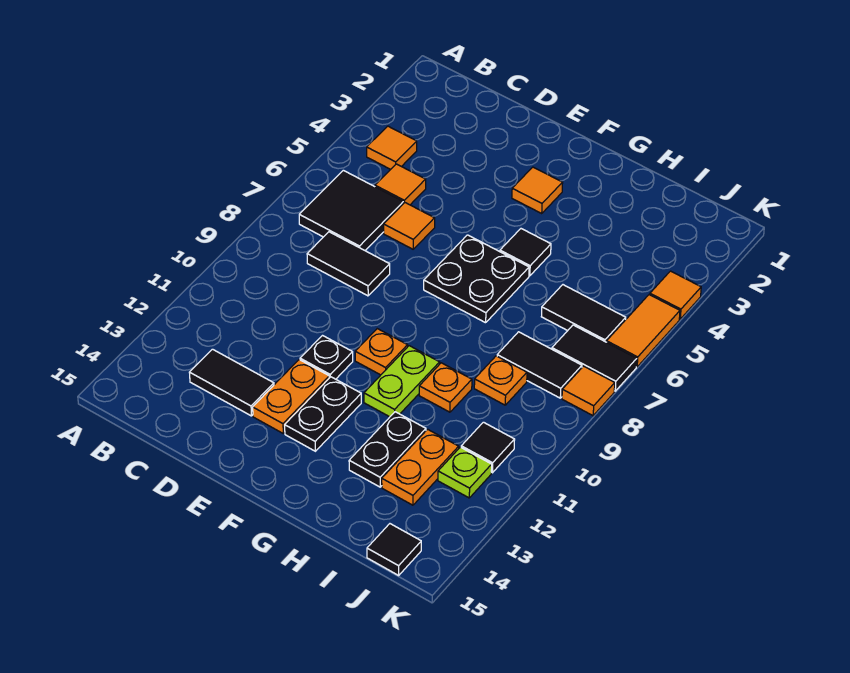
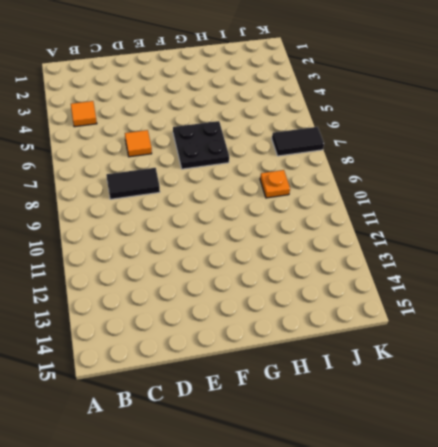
none -> black 2x2 tile [299,170,403,250]
none -> orange 1x1 tile [375,164,426,205]
none -> black 1x2 tile [189,349,274,416]

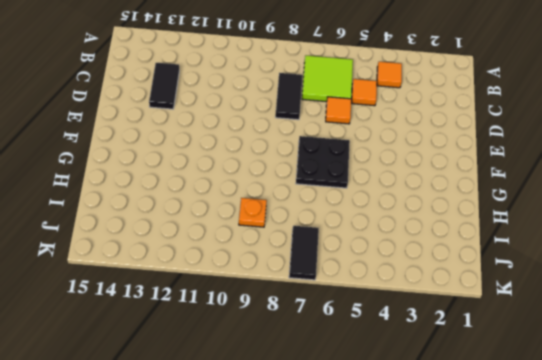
lime 2x2 tile [302,56,353,102] -> black 2x2 tile [299,170,403,250]
none -> black 1x1 plate [300,336,353,379]
none -> orange 1x2 plate [253,360,329,433]
none -> orange 1x1 tile [512,167,563,213]

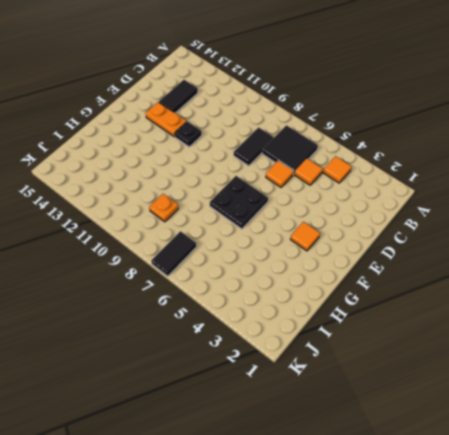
none -> orange 1x1 plate [355,329,408,375]
none -> black 1x2 plate [285,377,361,451]
none -> black 1x1 tile [500,229,551,276]

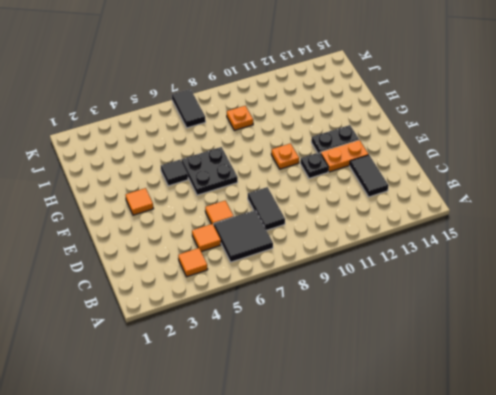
none -> lime 1x2 plate [364,346,440,417]
none -> orange 1x1 plate [419,363,472,412]
none -> black 1x2 plate [349,412,426,487]

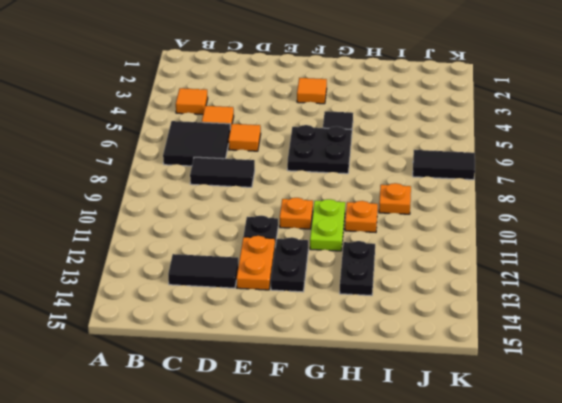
none -> black 1x2 tile [541,285,626,342]
none -> black 1x2 tile [497,332,582,398]
none -> orange 1x2 plate [382,429,459,505]

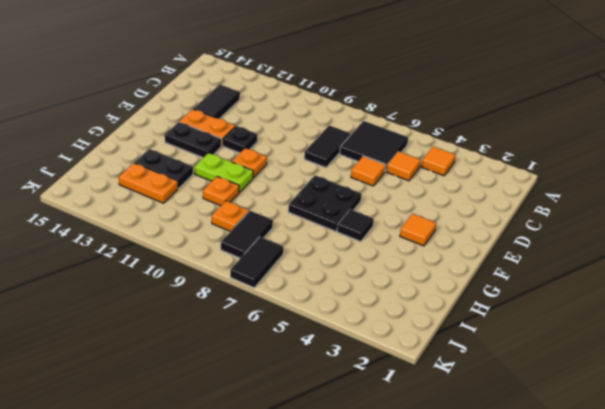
none -> black 1x2 tile [541,285,626,342]
none -> black 1x1 tile [461,422,515,473]
none -> lime 1x1 plate [438,447,492,498]

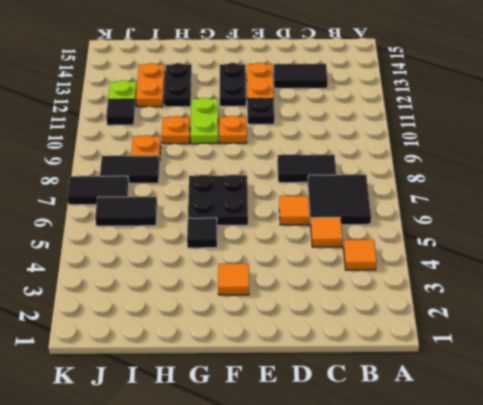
none -> black 1x1 tile [367,524,421,575]
none -> orange 1x1 tile [650,271,701,319]
none -> orange 1x2 tile [607,295,680,367]

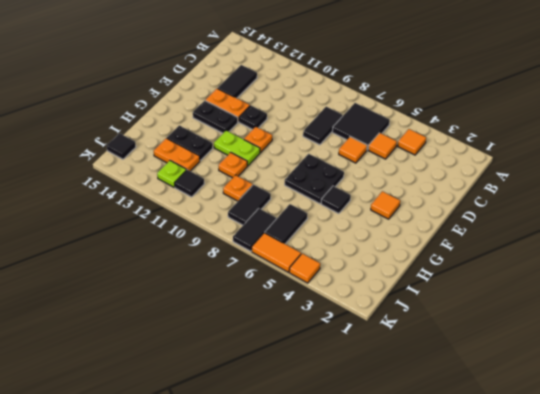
none -> orange 1x1 tile [562,366,615,416]

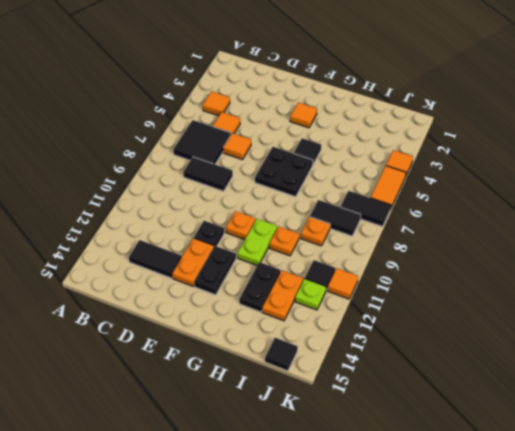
orange 1x1 tile [327,268,358,299] -> orange 1x1 tile moved to [562,366,615,416]
none -> black 1x2 tile [541,285,626,342]

